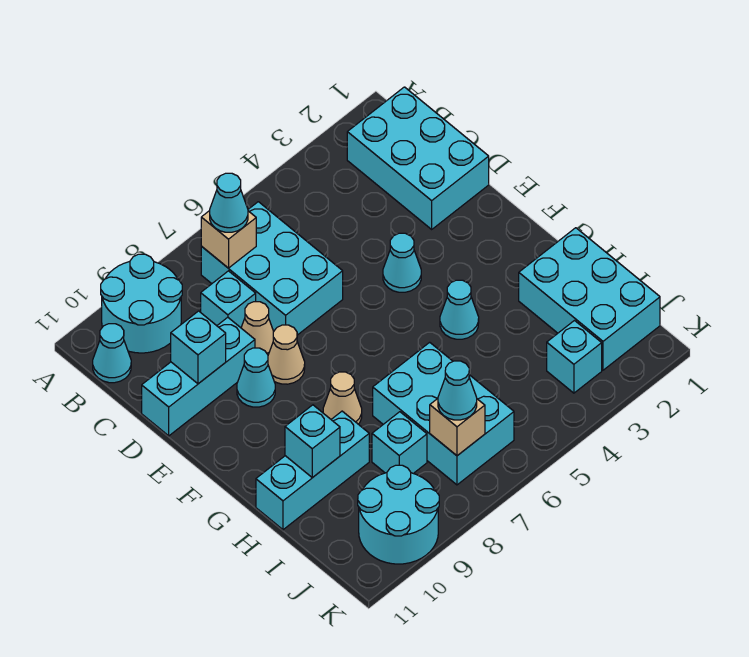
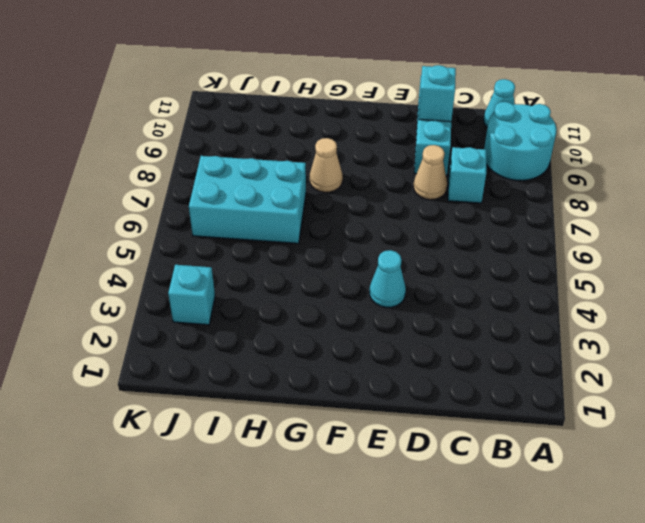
none -> cyan 2x3 brick [347,87,489,229]
none -> cyan 2x3 brick [201,202,343,335]
none -> tan 1x1 cone [268,325,305,384]

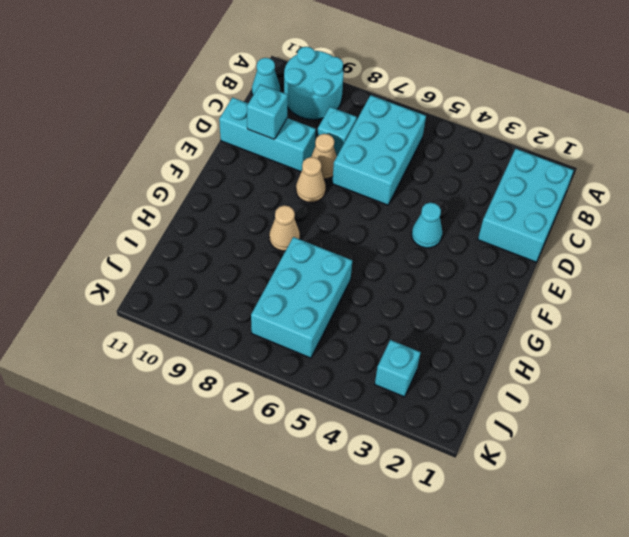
none -> cyan 1x1 cone [237,348,275,407]
none -> cyan 1x1 cone [440,280,479,339]
none -> cyan 2x3 brick [519,228,660,370]

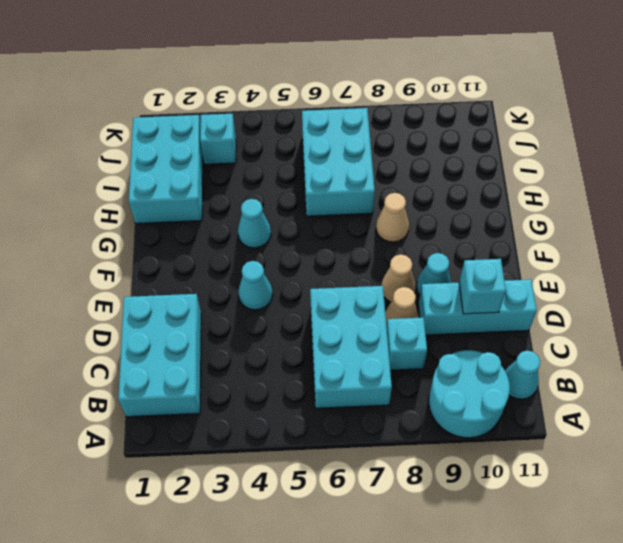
none -> cyan 1x3 brick [256,411,369,530]
none -> cyan 1x1 brick [372,412,427,473]
none -> cyan 2x2 round brick [358,465,439,564]

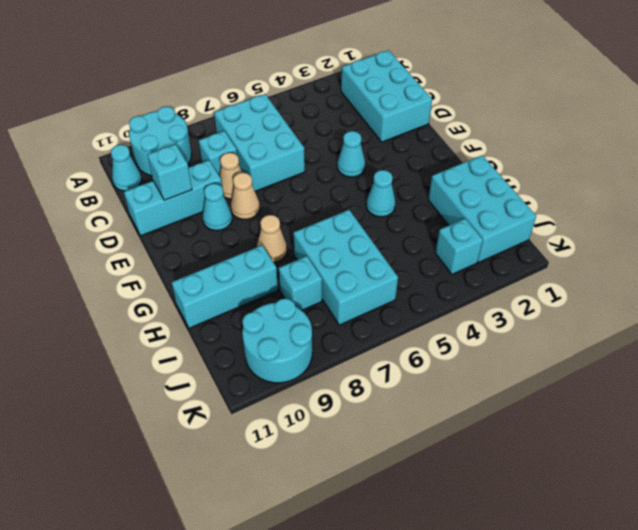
none -> tan 1x1 brick [201,211,256,268]
none -> cyan 1x1 brick [285,405,340,478]
none -> tan 1x1 brick [430,399,485,456]

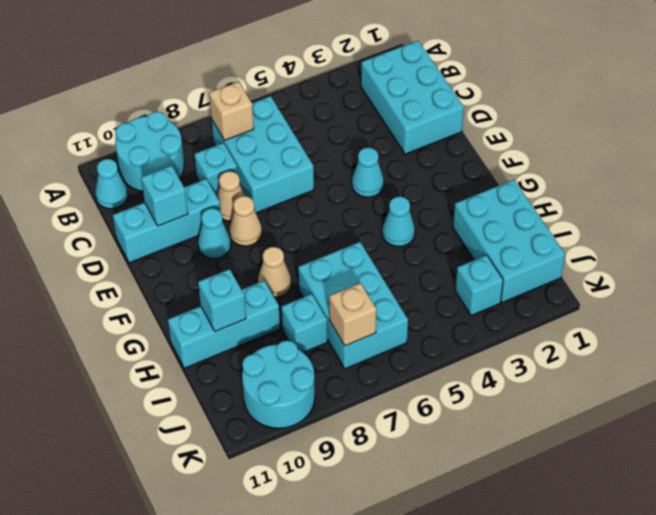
none -> cyan 1x1 cone [210,173,248,232]
none -> cyan 1x1 cone [438,361,477,420]

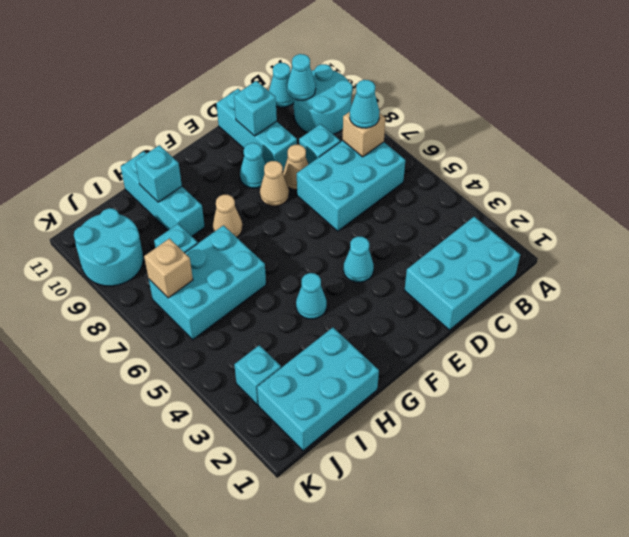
cyan 1x1 cone [287,54,316,100] -> cyan 1x1 cone moved to [438,361,477,420]

